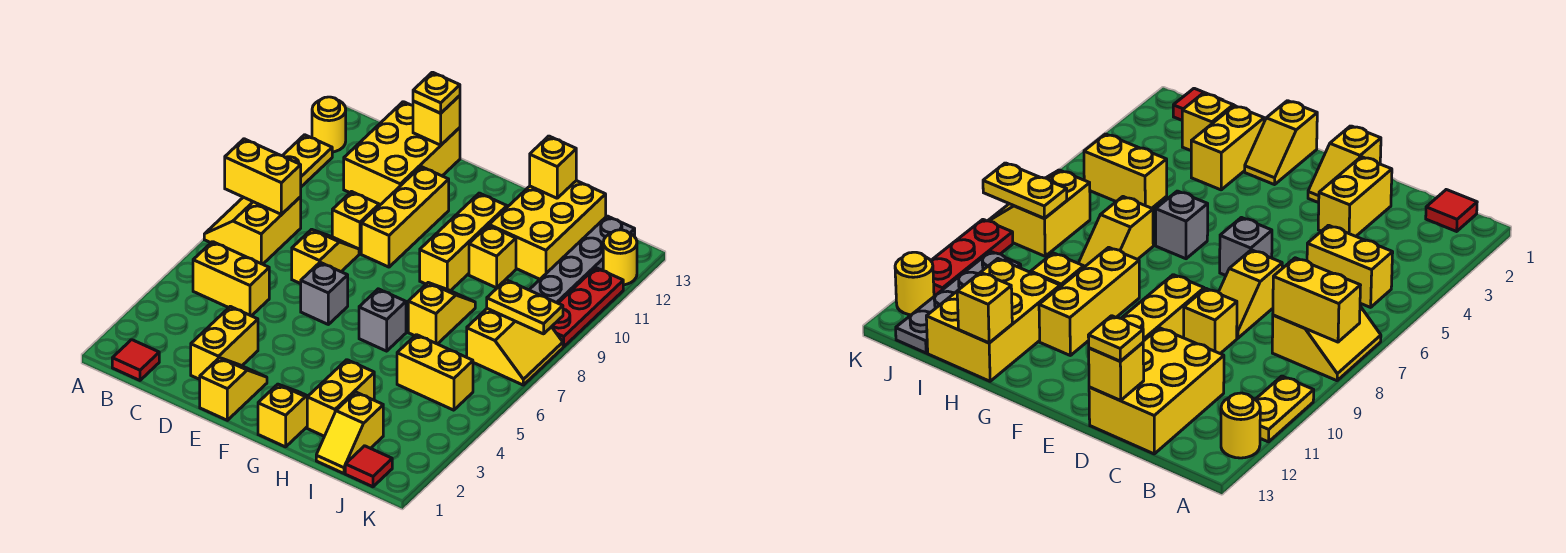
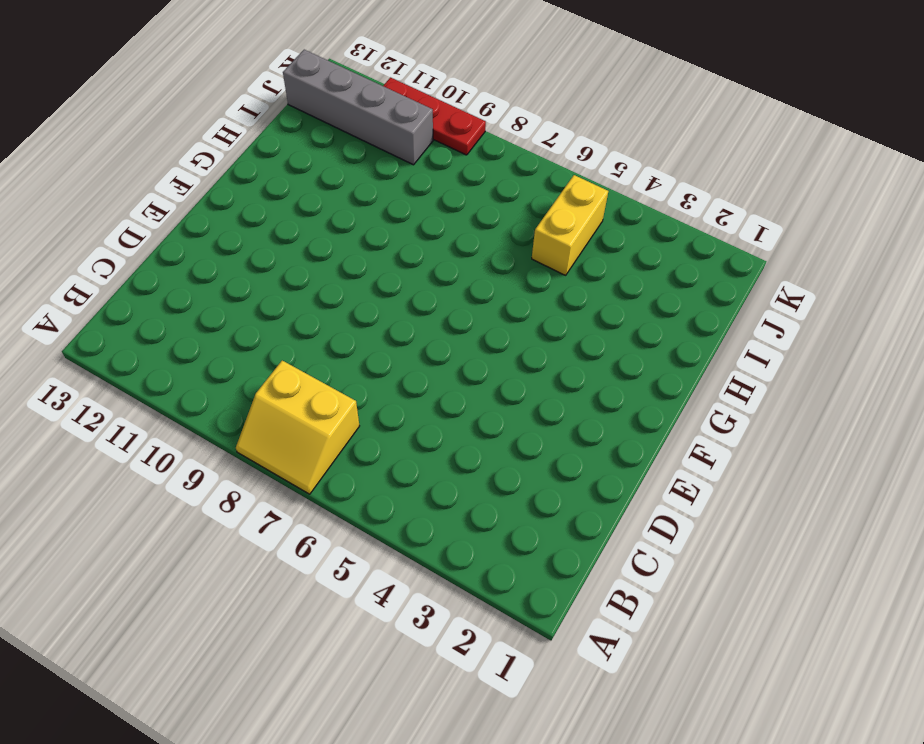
grey 1x4 brick [283,50,433,165] -> grey 1x4 plate [529,216,635,303]
none -> yellow 1x2 plate [282,135,332,187]
none -> yellow 1x1 round brick [312,97,346,152]
none -> red 1x1 tile [112,340,159,380]
none -> yellow 1x2 brick [193,242,269,316]

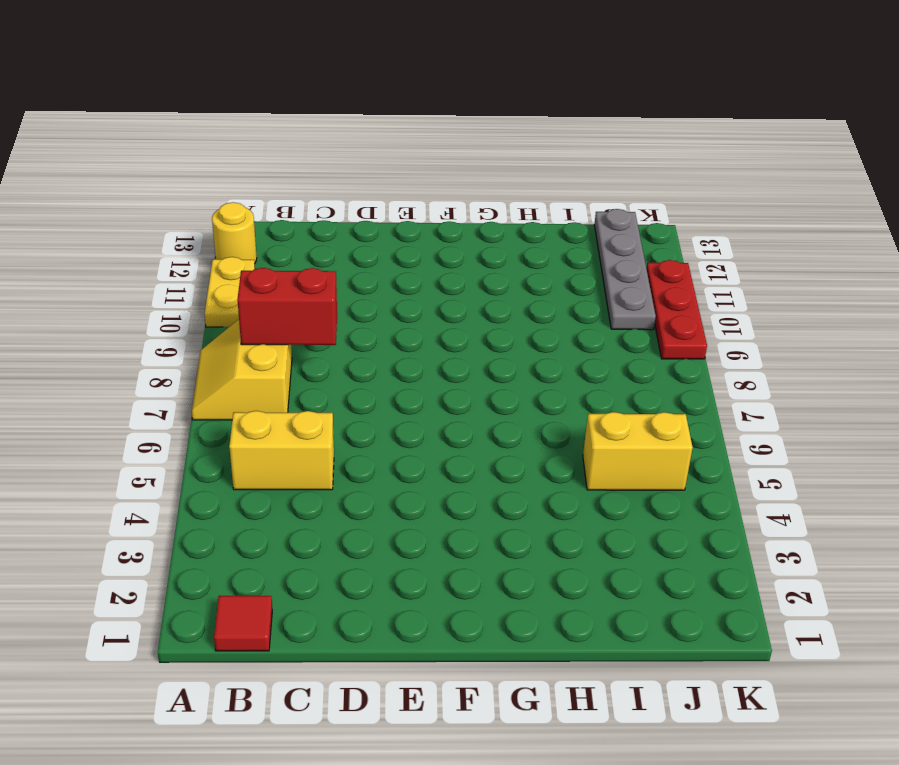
red 1x2 brick [237,268,337,345] -> yellow 1x2 brick [225,139,301,214]
none -> yellow 2x3 brick [344,102,460,206]
none -> yellow 1x2 brick [191,306,258,379]
none -> yellow 1x2 slope [292,229,359,284]
none -> yellow 1x1 brick [332,192,379,254]

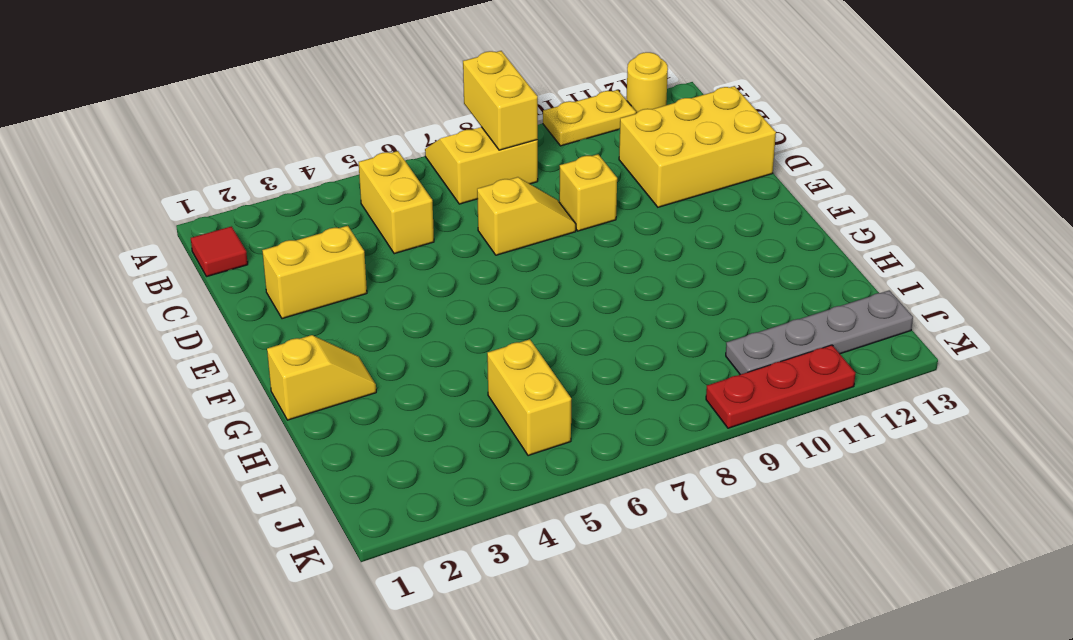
none -> yellow 1x2 slope [200,358,267,420]
none -> grey 1x1 brick [301,262,348,324]
none -> yellow 1x3 brick [361,167,449,267]
none -> grey 1x1 brick [359,289,406,351]

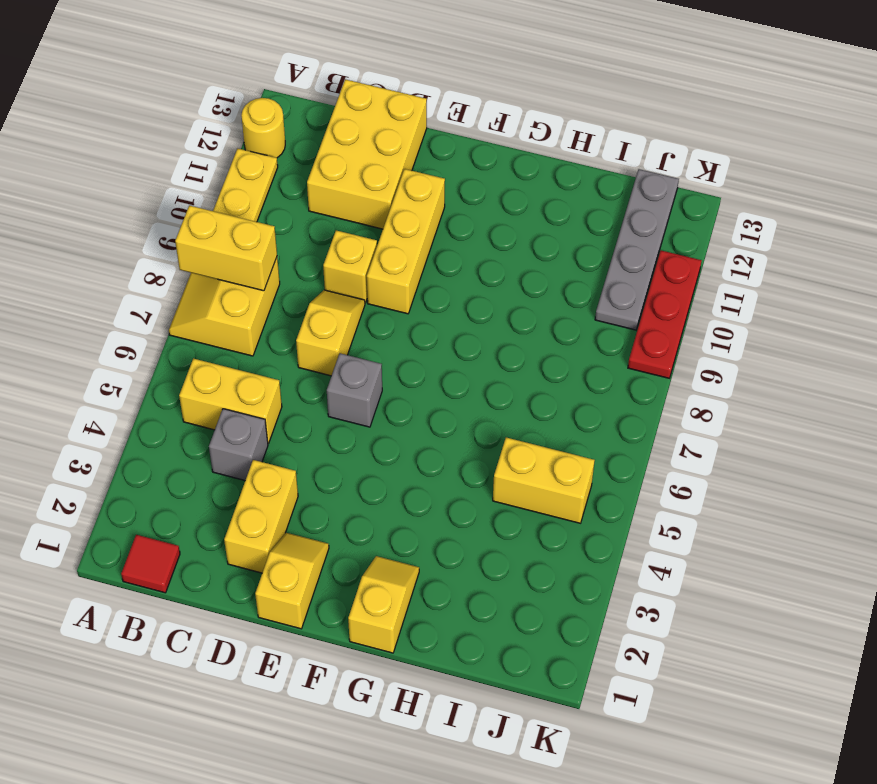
grey 1x1 brick [209,409,268,480] -> grey 1x1 brick moved to [359,289,406,351]
none -> yellow 1x3 brick [420,193,507,291]
none -> yellow 1x2 brick [307,360,374,436]
none -> yellow 1x2 slope [408,283,475,344]
none -> yellow 1x1 brick [469,226,516,288]

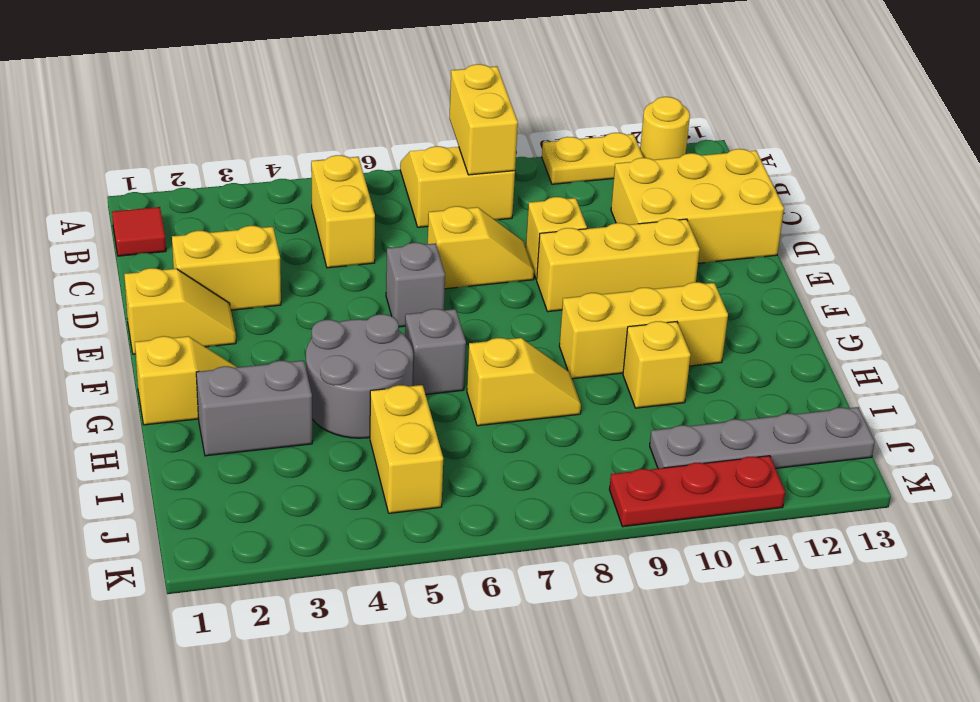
grey 2x2 round brick [306,314,413,438] -> none
grey 1x2 brick [196,361,312,456] -> yellow 1x2 brick [307,360,374,436]
none -> yellow 2x3 brick [489,181,606,279]
none -> yellow 1x2 slope [316,392,383,473]
none -> red 1x1 tile [345,446,392,487]
none -> yellow 2x2 slope [467,309,563,385]

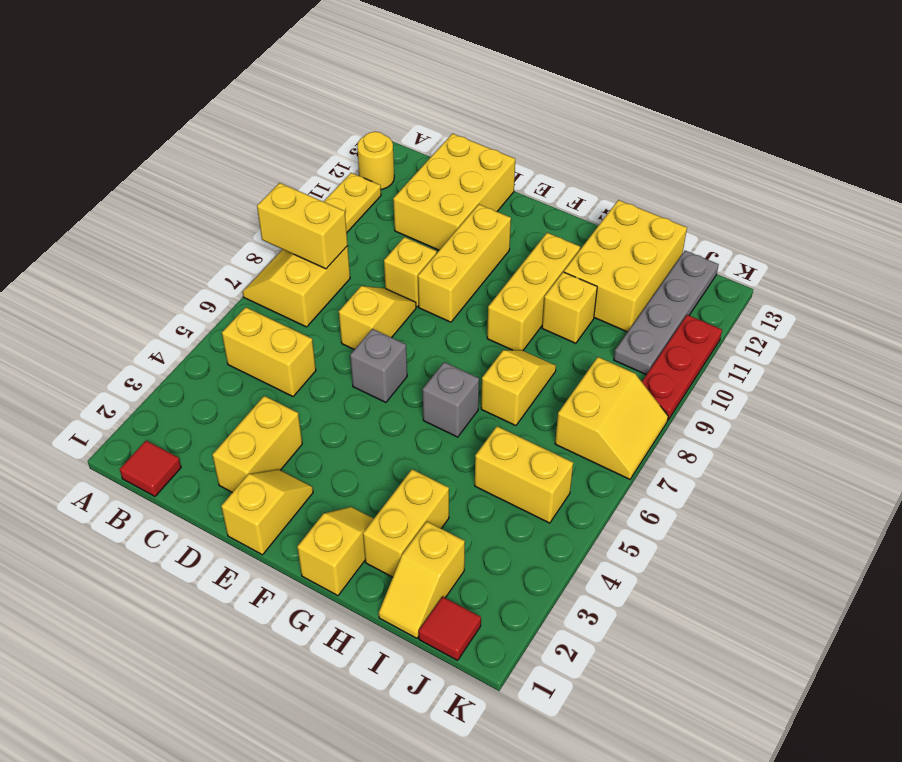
none -> yellow 1x1 round brick [603,230,637,285]
none -> yellow 1x1 brick [413,96,460,145]
none -> yellow 1x1 brick [530,136,576,198]
none -> yellow 1x2 plate [487,280,563,334]

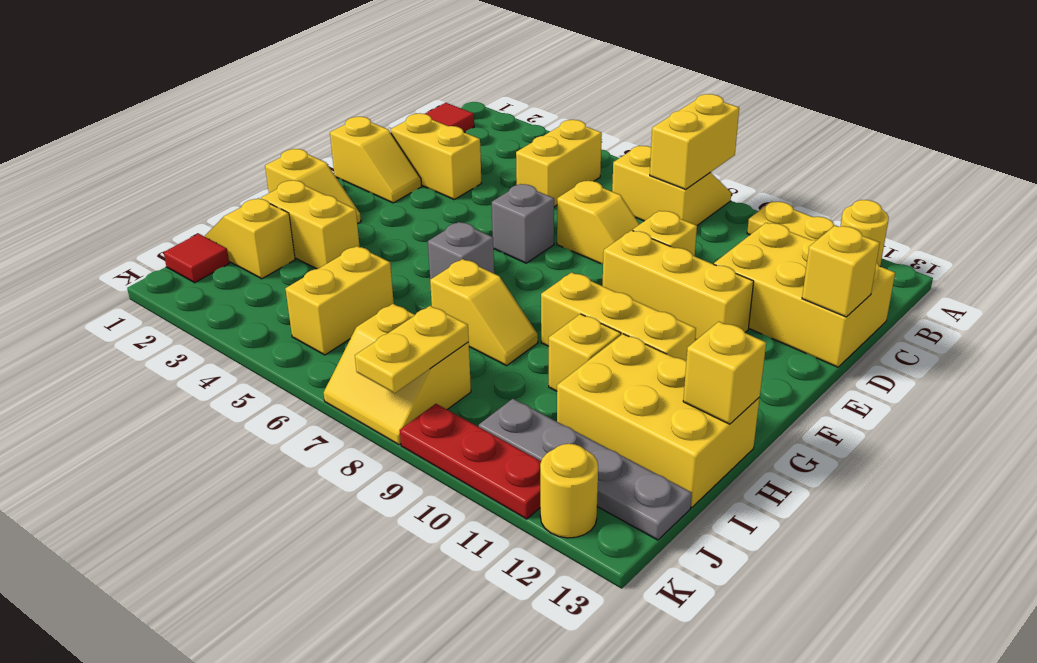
none -> yellow 1x1 plate [413,72,460,113]

